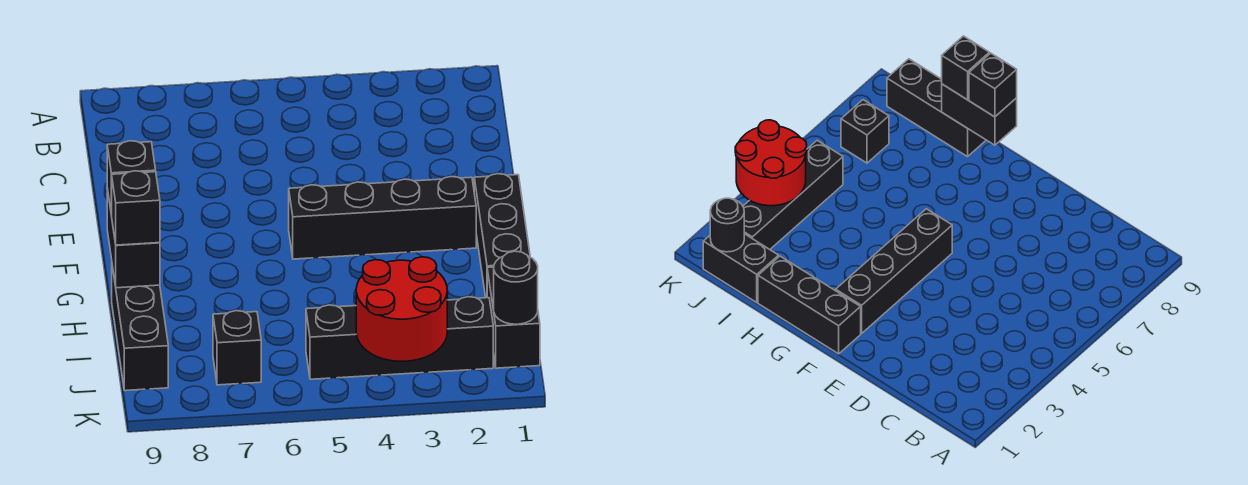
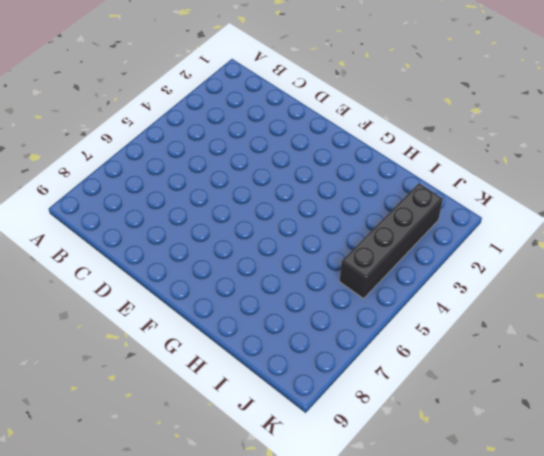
none -> black 1x3 brick [474,174,530,298]
none -> black 1x4 brick [289,177,476,259]

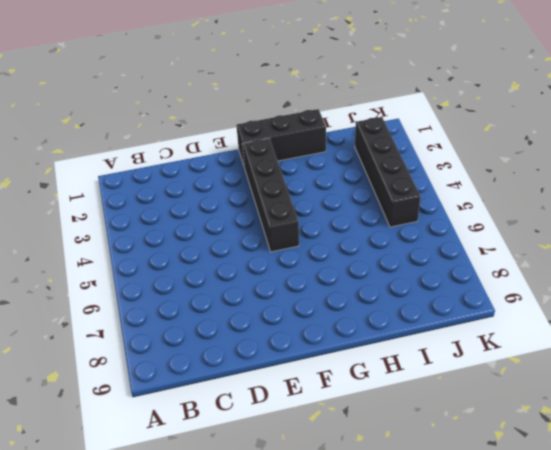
none -> black 1x3 brick [112,266,168,391]
none -> black 1x2 brick [487,267,540,368]

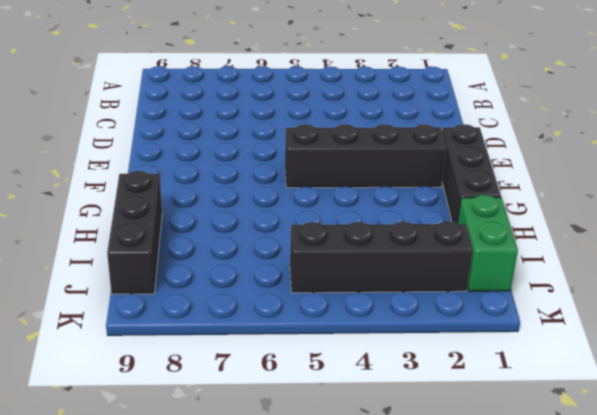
green 1x2 brick [458,195,518,291] -> black 1x2 brick [487,267,540,368]
none -> black 1x1 brick [213,311,261,385]
none -> black 1x2 brick [107,189,160,288]

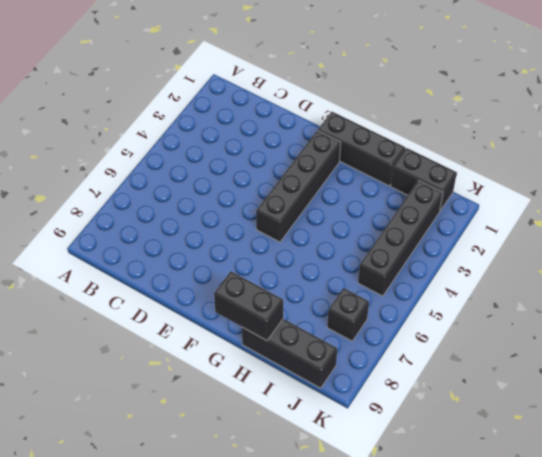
none -> black 1x1 round brick [494,251,538,324]
none -> red 2x2 round brick [356,257,447,361]

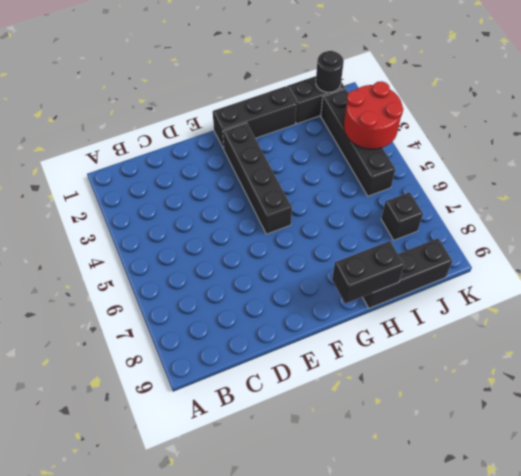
none -> black 1x1 brick [107,141,156,215]
none -> black 1x1 brick [112,171,160,245]

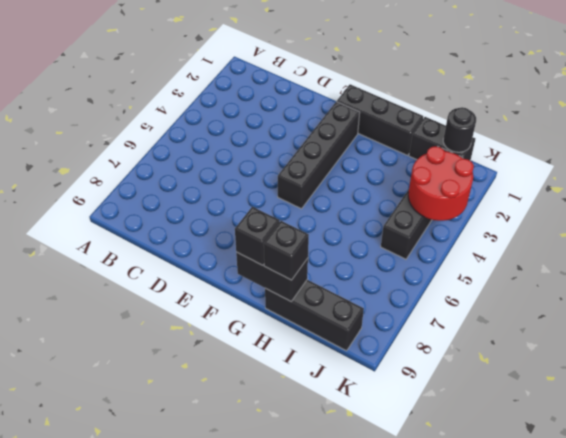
none -> black 1x1 brick [213,311,261,385]

